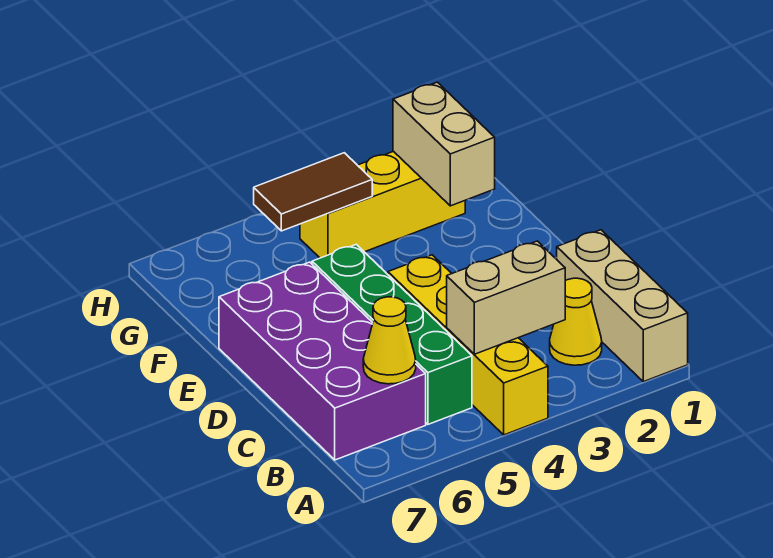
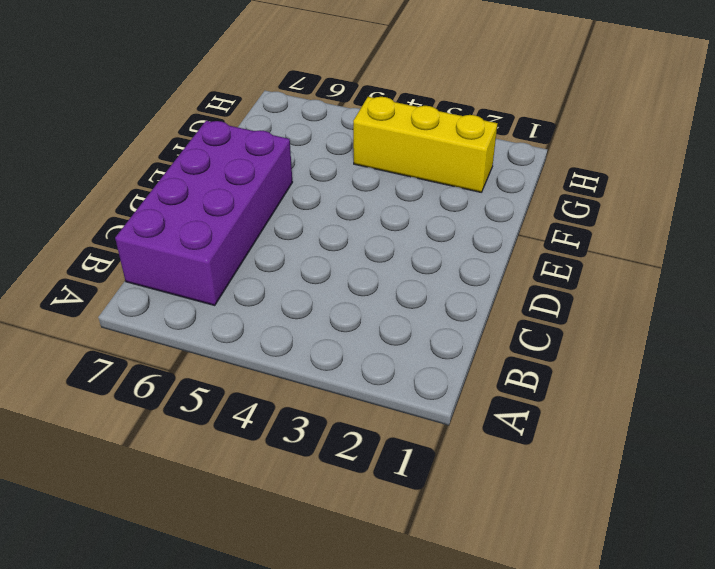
none -> tan 1x3 brick [557,230,688,382]
none -> yellow 1x4 brick [388,255,548,435]

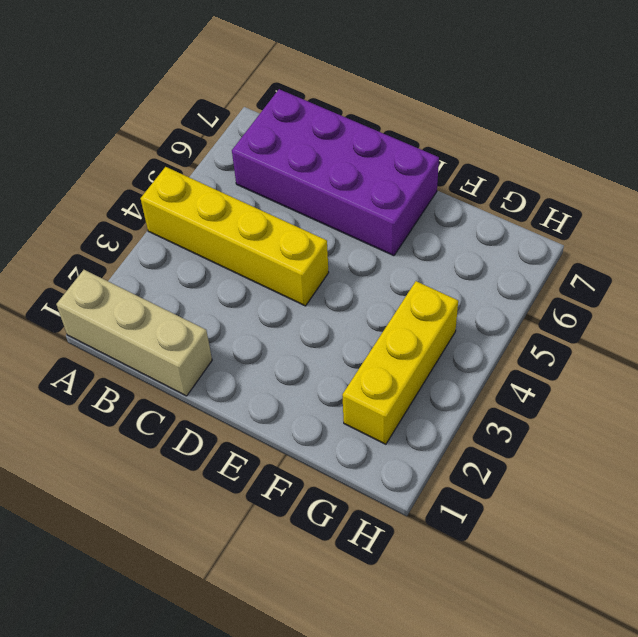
none -> yellow 1x1 cone [550,278,602,365]
none -> green 1x4 brick [312,244,472,424]

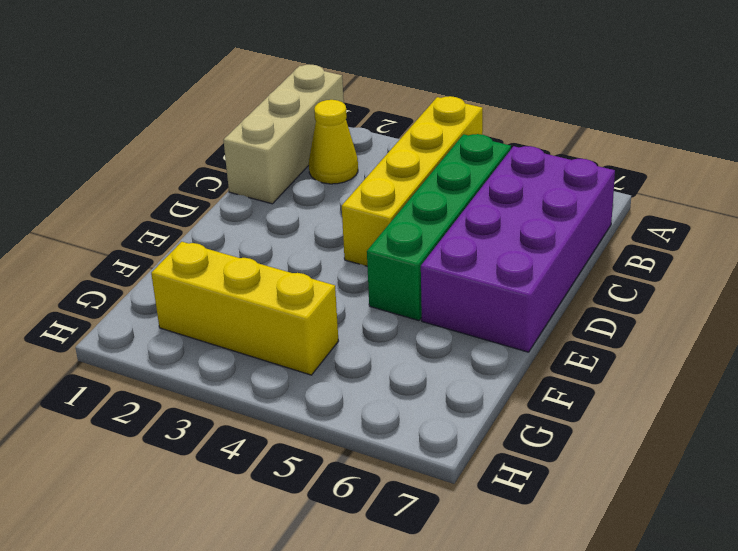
none -> tan 1x2 brick [447,241,565,354]
none -> yellow 1x1 cone [363,297,416,384]

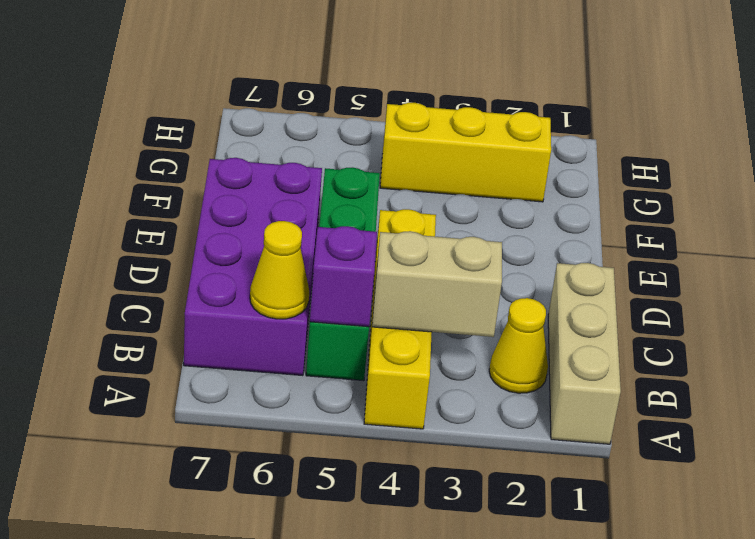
purple 1x1 brick [310,226,377,327] -> none
none -> tan 1x2 brick [393,82,495,206]
none -> brown 1x2 tile [254,153,372,231]

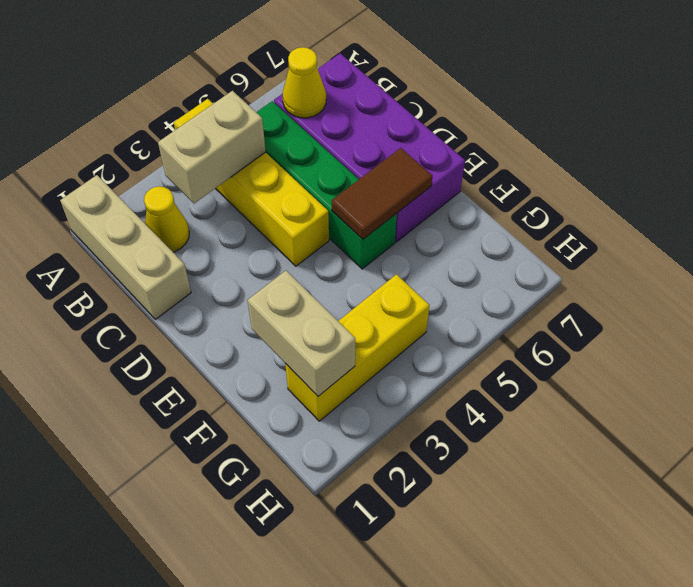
brown 1x2 tile [331,148,432,239] -> brown 1x2 tile moved to [254,153,372,231]

